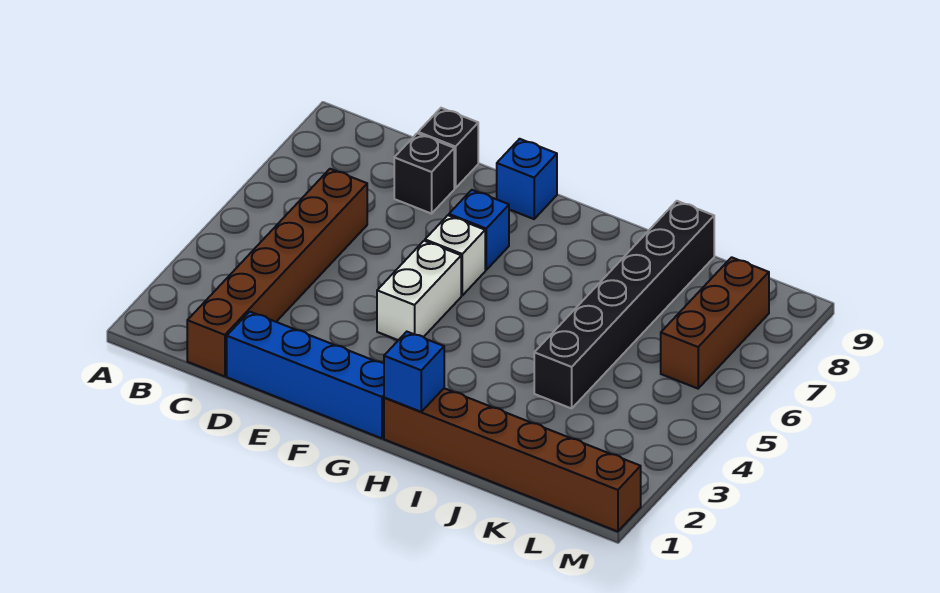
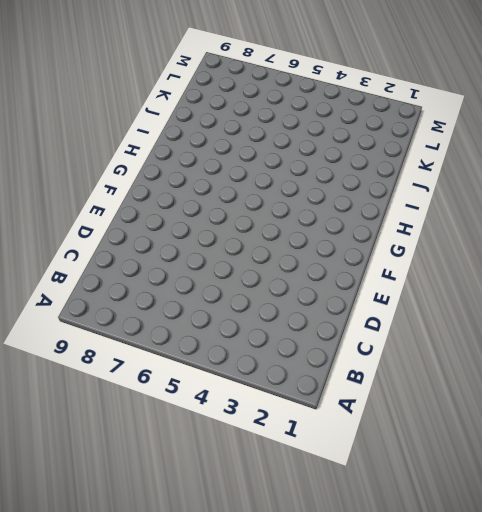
none -> brown 1x6 brick [187,169,367,376]
none -> blue 1x4 brick [227,312,384,438]
none -> black 1x1 brick [394,133,454,214]

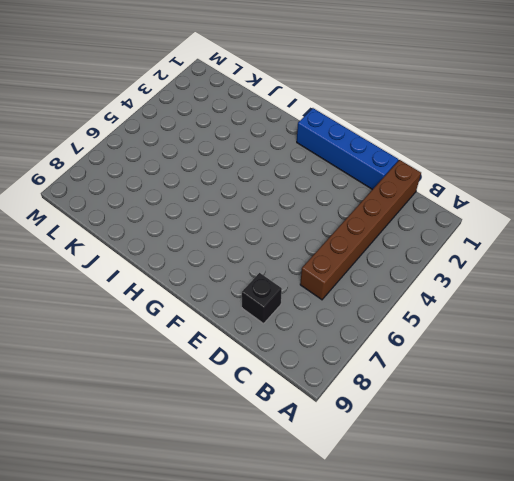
none -> black 1x1 brick [418,108,478,188]
none -> white 1x2 brick [377,241,461,340]
none -> white 1x1 brick [425,215,485,295]

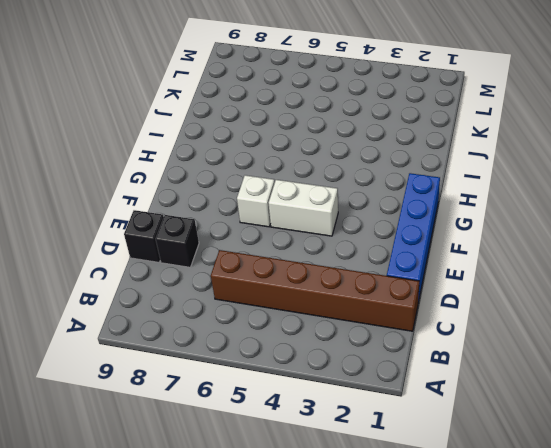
none -> blue 1x1 brick [449,190,509,270]
none -> blue 1x1 brick [496,139,557,219]
none -> brown 1x6 brick [384,388,641,532]

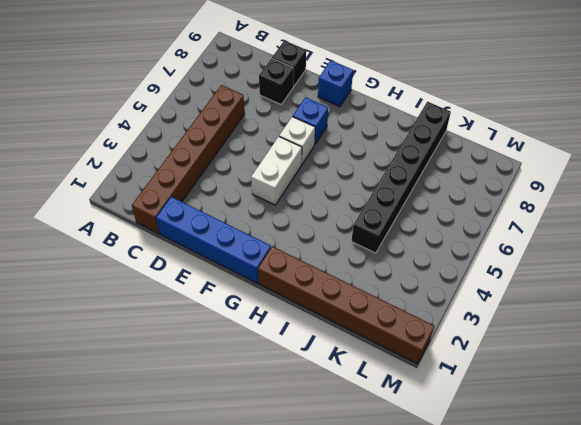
none -> brown 1x3 brick [661,257,769,389]
none -> blue 1x1 brick [384,332,444,412]

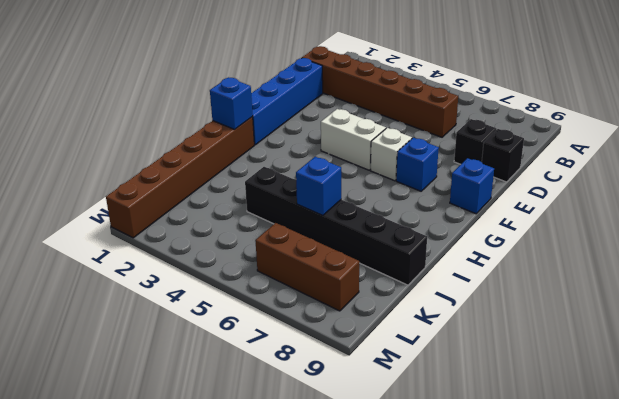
blue 1x1 brick [296,157,341,216] -> none

